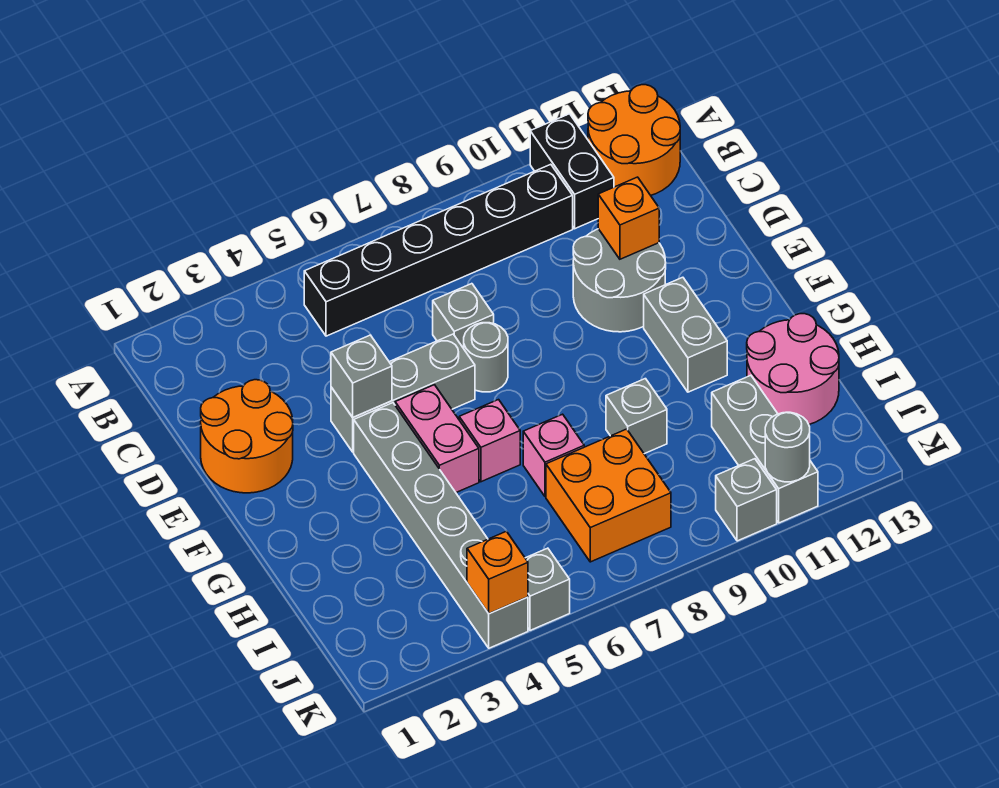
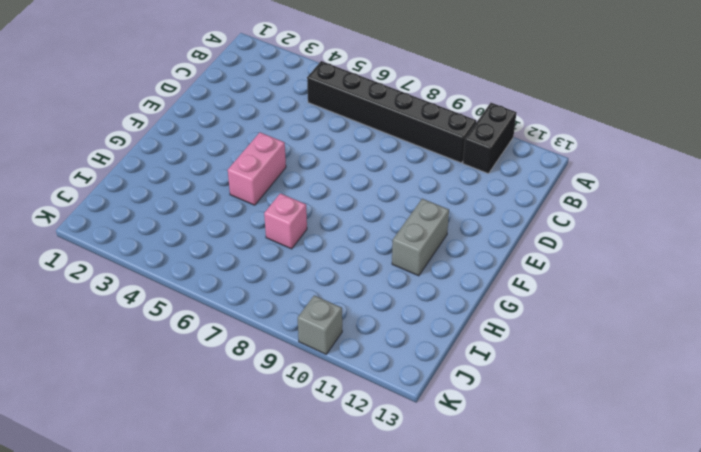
none -> orange 2x2 round brick [588,85,680,195]
none -> orange 2x2 round brick [201,380,293,493]
none -> grey 1x1 brick [433,284,494,348]

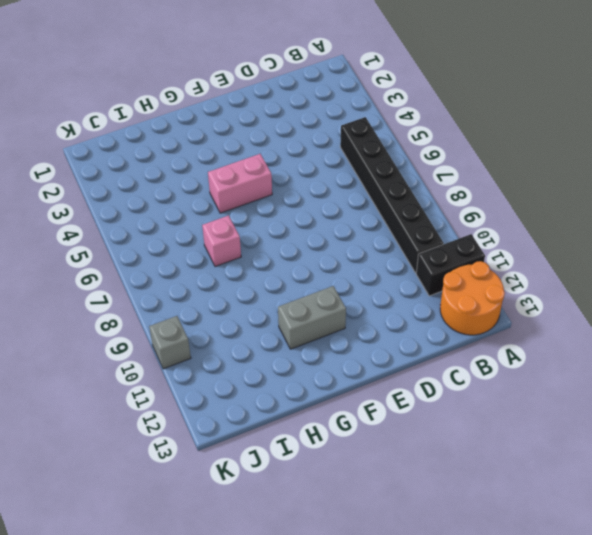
none -> orange 2x2 round brick [201,380,293,493]
none -> grey 1x1 brick [433,284,494,348]
none -> grey 2x2 round brick [573,229,666,332]

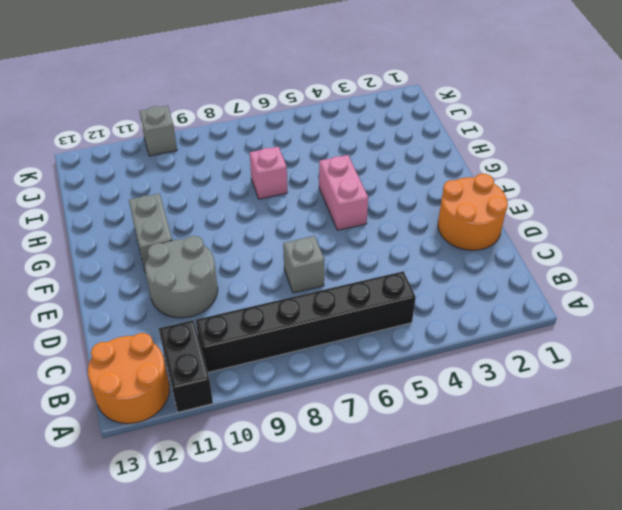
none -> grey 1x3 brick [331,334,475,452]
none -> grey 1x1 round brick [464,323,508,392]
none -> grey 1x6 brick [354,403,528,648]

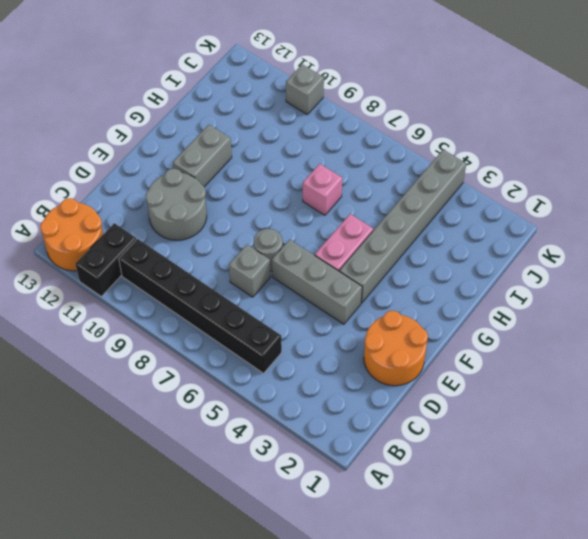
none -> pink 1x1 brick [459,400,520,482]
none -> grey 1x1 brick [606,379,667,454]
none -> pink 2x2 round brick [747,314,839,424]

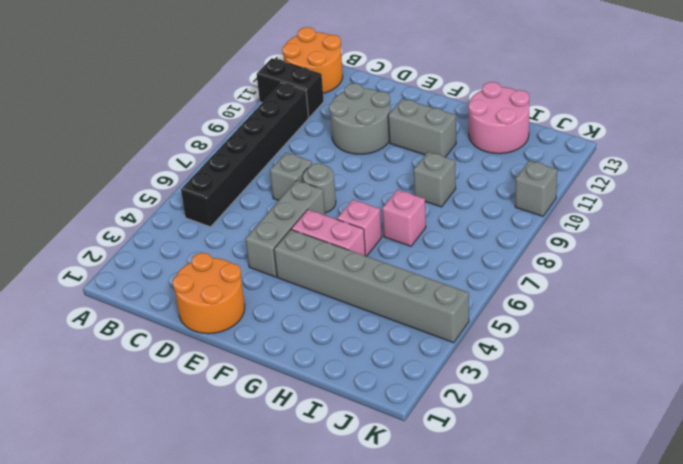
none -> orange 2x2 brick [546,429,671,562]
none -> grey 1x3 brick [712,375,818,523]
none -> grey 1x1 brick [525,548,570,630]

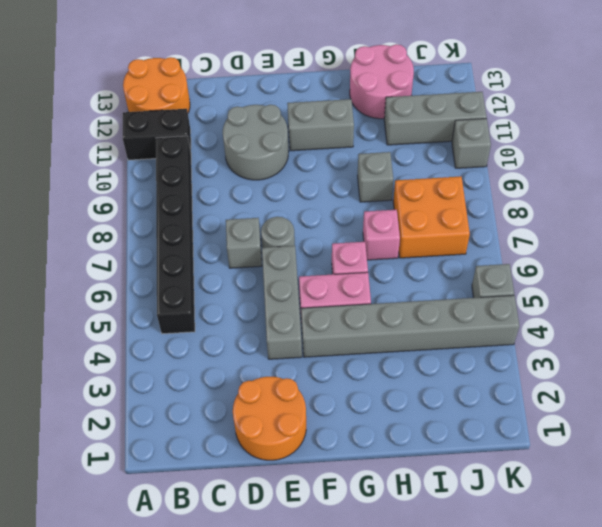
none -> orange 1x1 brick [598,177,659,259]
none -> grey 1x1 brick [331,335,392,417]
none -> orange 1x1 brick [467,531,528,614]

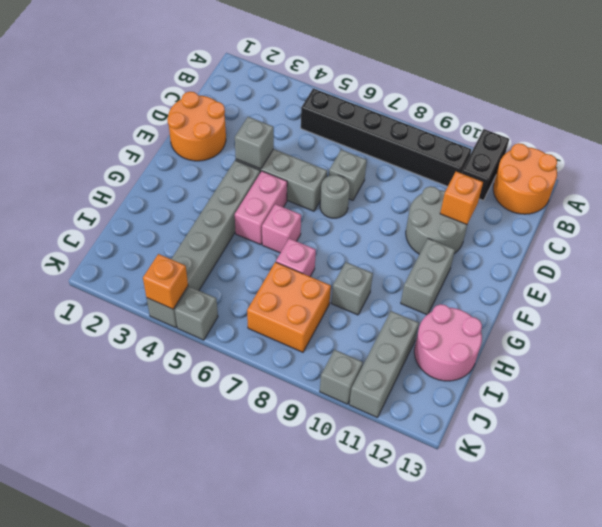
none -> grey 1x1 round brick [765,412,810,482]

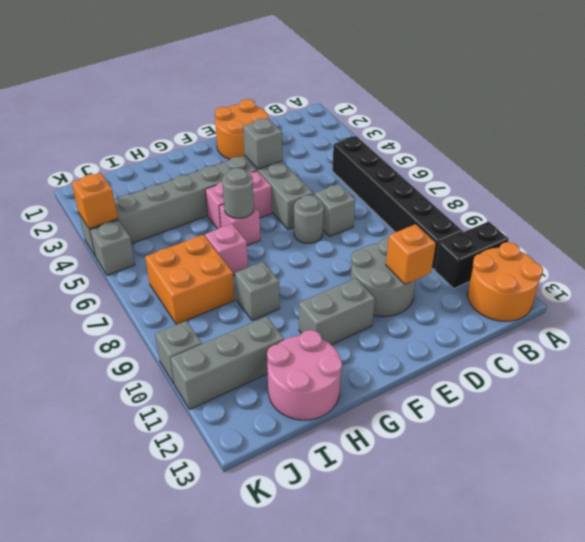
grey 1x1 round brick [222,168,254,218] -> grey 1x1 round brick moved to [765,412,810,482]

